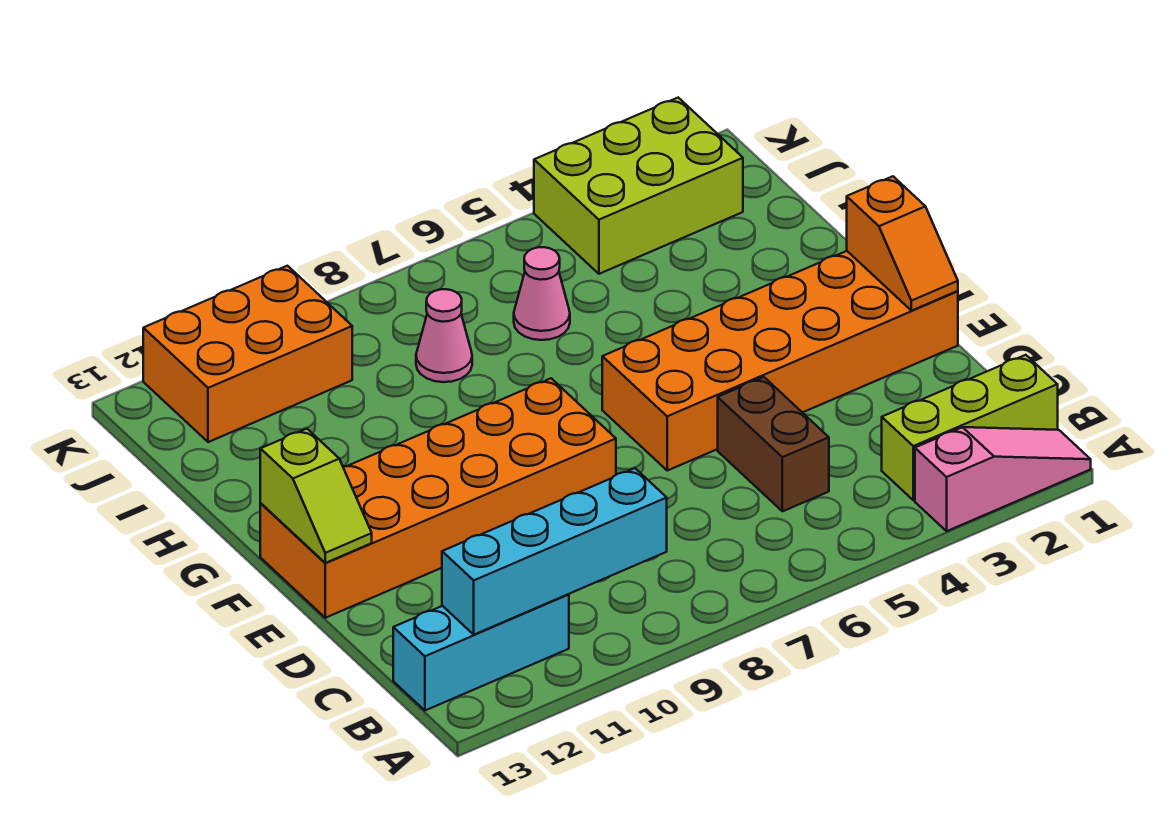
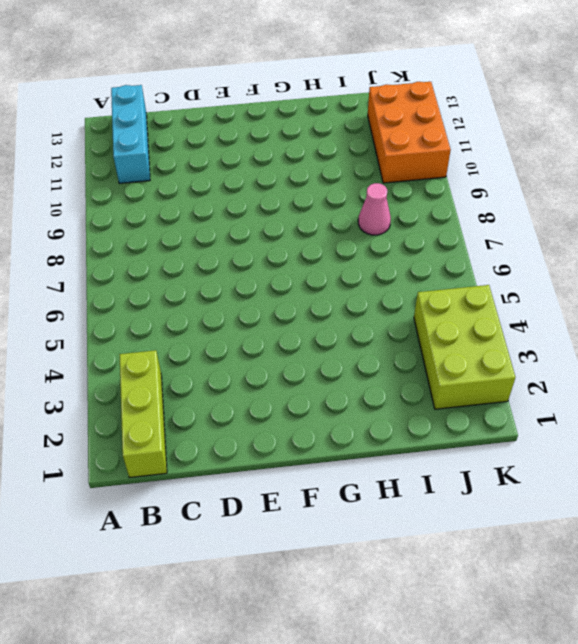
none -> pink 1x3 slope [915,427,1091,531]
none -> brown 1x2 brick [718,377,829,511]
none -> orange 2x6 brick [602,251,958,471]

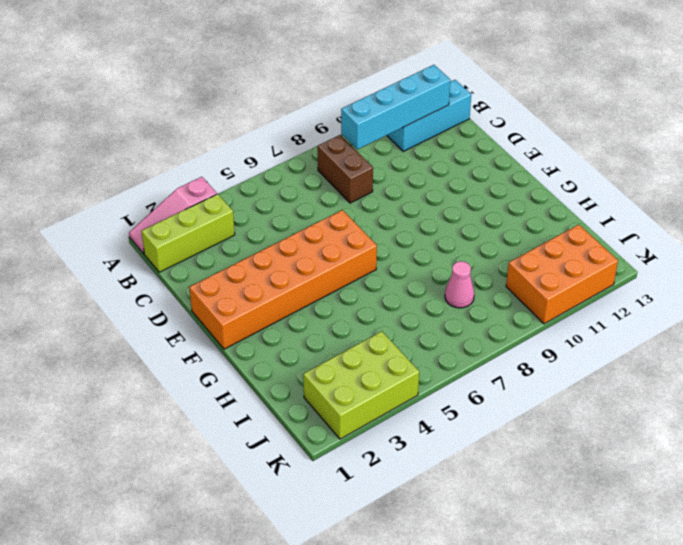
brown 1x2 brick [318,135,373,203] -> brown 1x2 brick moved to [718,377,829,511]
none -> orange 2x6 brick [260,378,616,618]
none -> pink 1x1 cone [514,247,570,340]
none -> orange 1x2 slope [847,176,958,311]

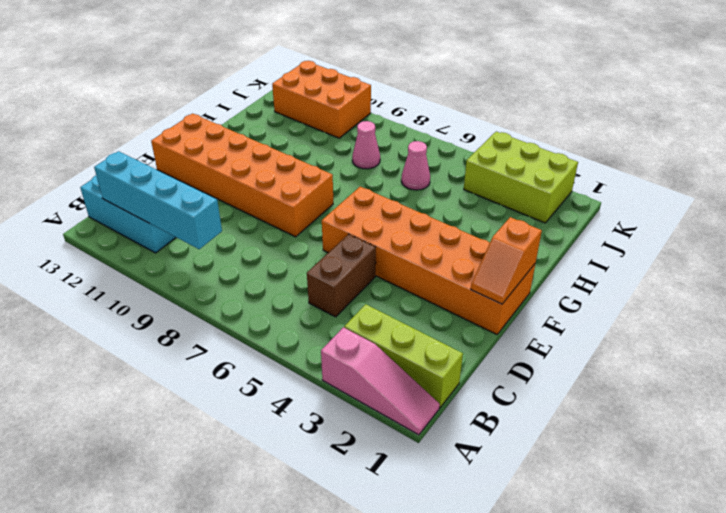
none -> lime 1x2 slope [260,429,372,563]

